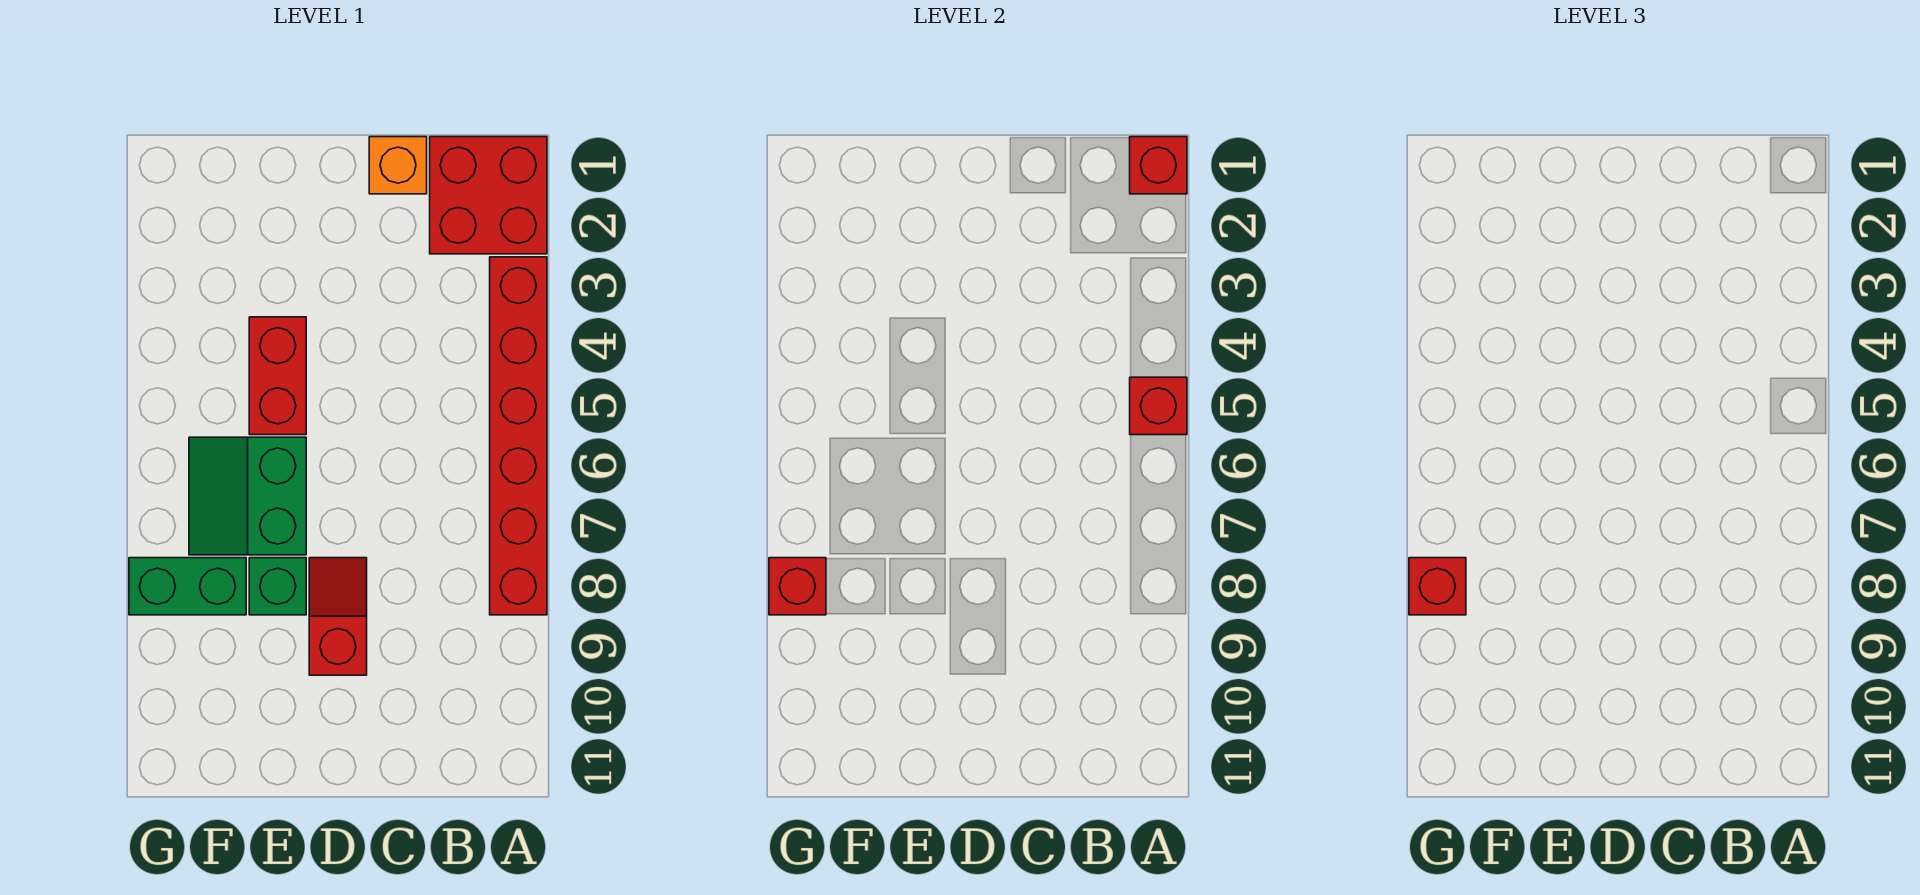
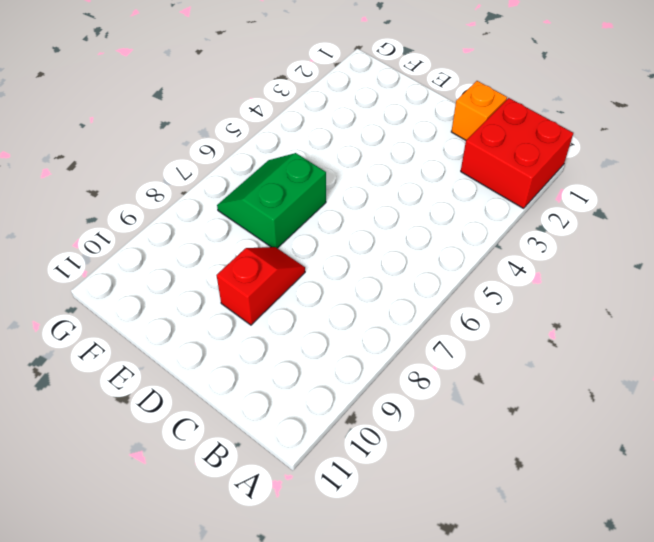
none -> red 1x6 brick [490,257,547,615]
none -> red 1x2 brick [249,317,306,435]
none -> green 1x1 brick [249,558,306,615]

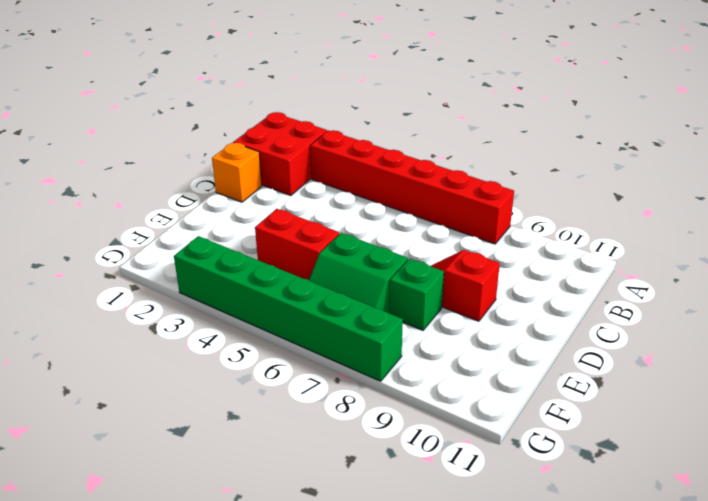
green 1x6 brick [174,236,403,381] -> green 1x2 brick [129,558,246,615]
none -> red 1x1 brick [1130,137,1187,194]
none -> red 1x1 brick [1130,377,1187,435]
none -> red 1x1 brick [769,558,826,615]

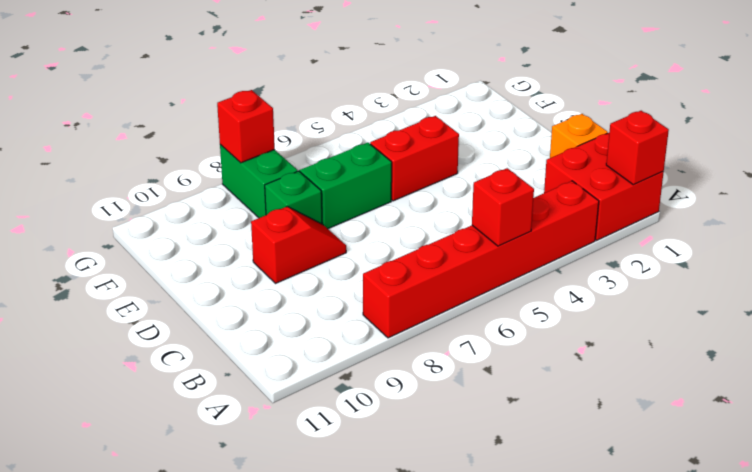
none -> red 1x1 brick [1409,558,1466,615]

